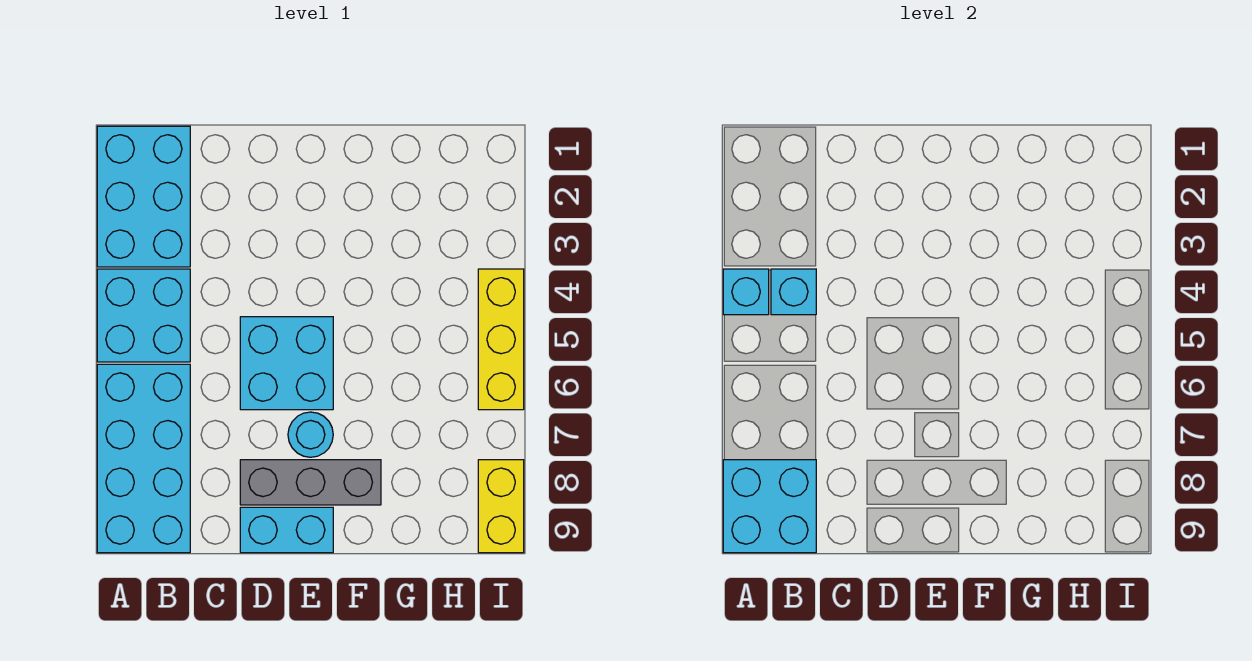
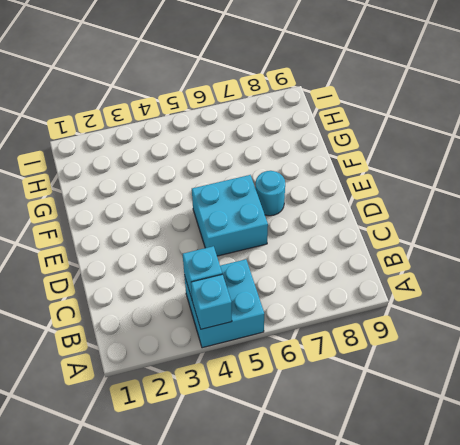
none -> cyan 2x3 brick [97,126,190,267]
none -> cyan 2x4 brick [97,364,190,553]
none -> grey 1x3 brick [240,460,381,505]

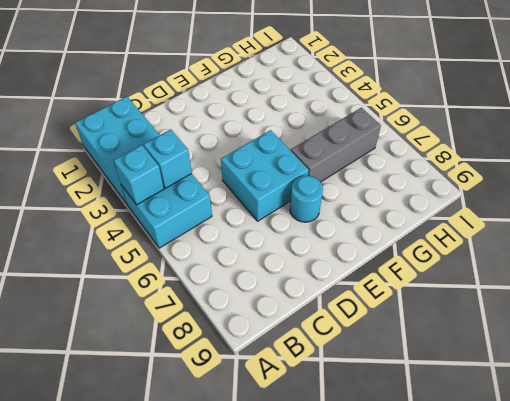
grey 1x3 brick [291,108,381,182] -> grey 1x3 brick moved to [240,460,381,505]
none -> cyan 2x4 brick [97,364,190,553]
none -> cyan 1x2 brick [240,507,333,553]
none -> yellow 1x3 brick [478,269,524,410]

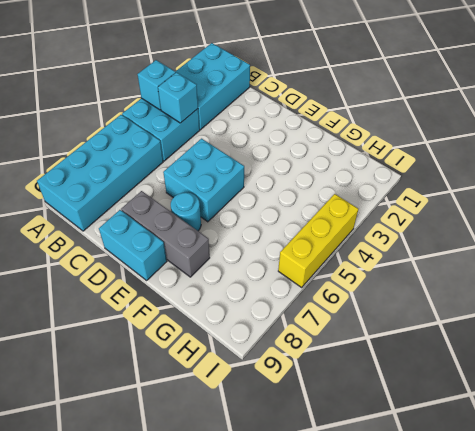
none -> yellow 1x2 brick [478,460,524,553]
none -> cyan 2x2 brick [723,460,816,553]

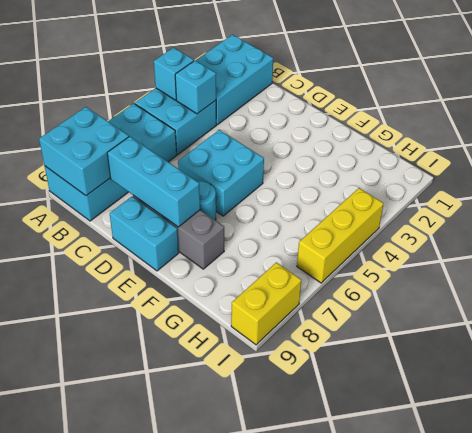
cyan 1x3 brick [107,136,200,227] -> none

